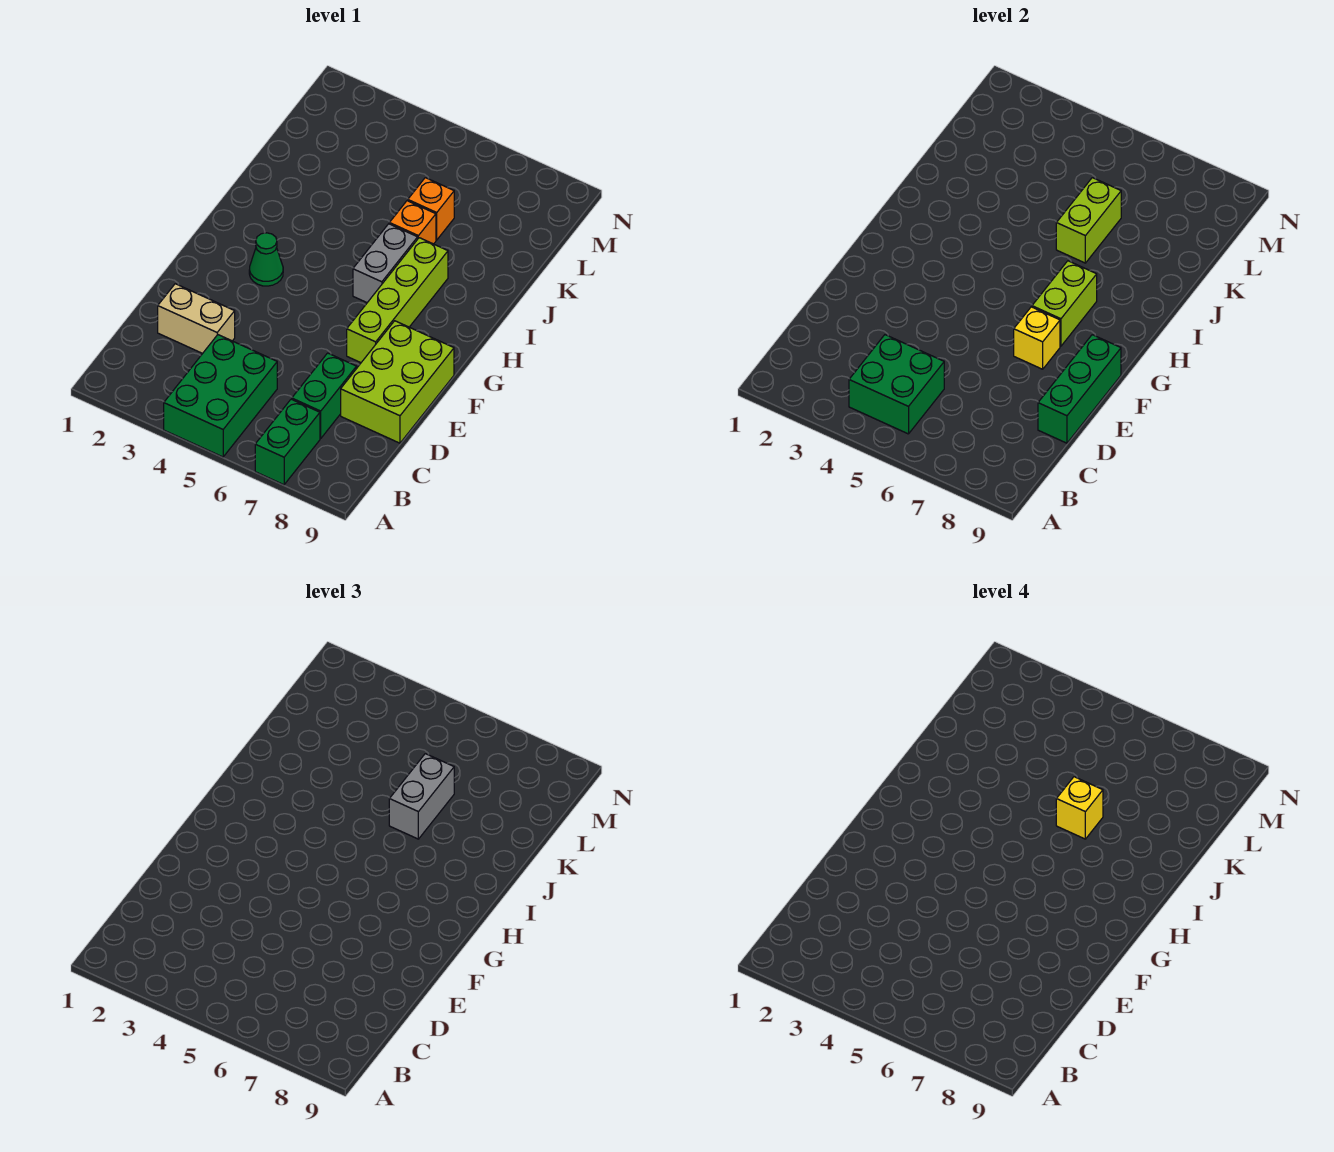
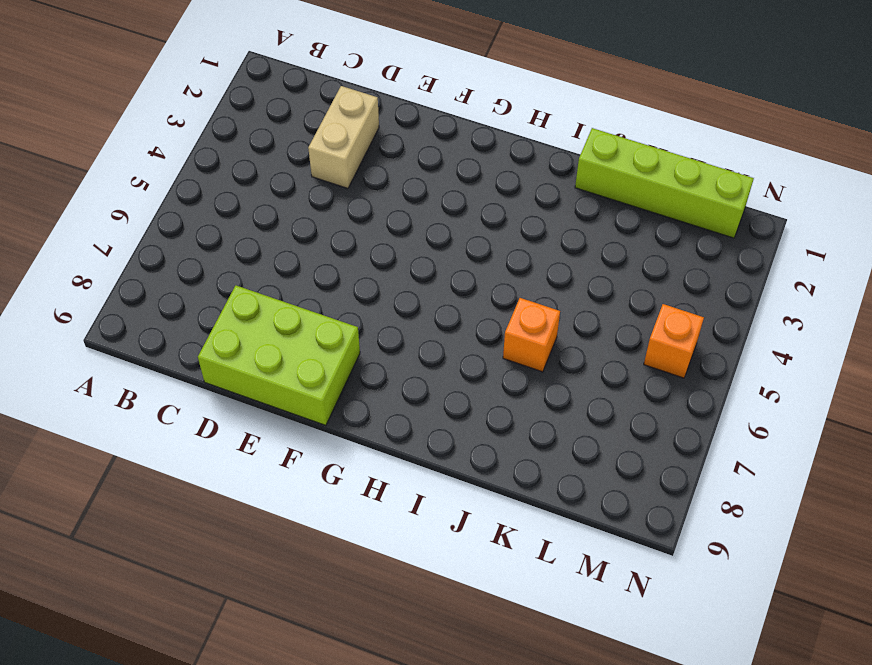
lime 1x4 brick [575,128,754,238] -> lime 1x4 brick moved to [347,238,448,363]
orange 1x1 brick [644,304,704,378] -> orange 1x1 brick moved to [408,178,454,240]
none -> green 2x3 brick [164,335,277,457]
none -> green 1x2 brick [255,399,320,485]
none -> green 1x2 brick [292,353,357,438]

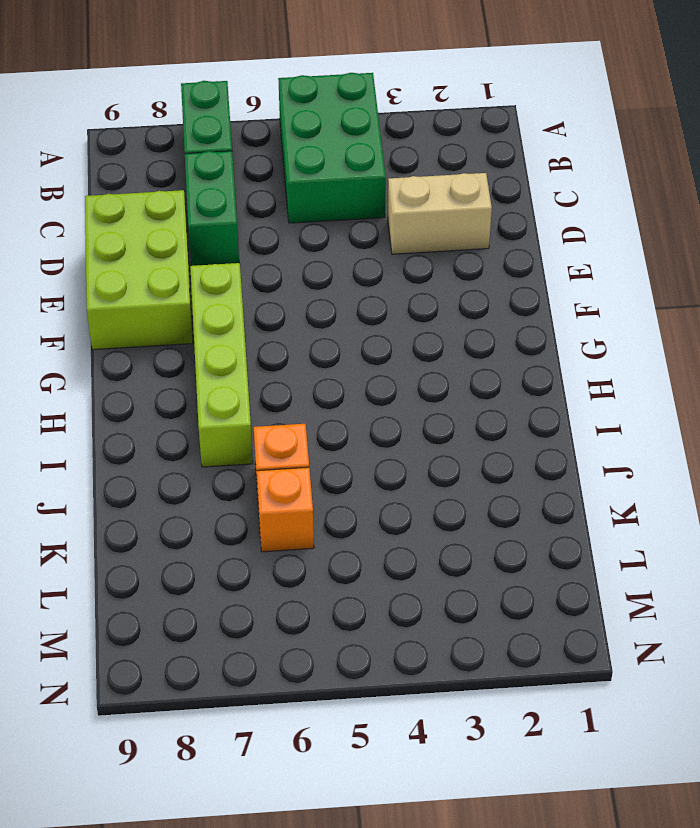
none -> green 1x1 cone [249,233,283,286]
none -> grey 1x2 brick [353,224,418,303]
none -> green 2x2 brick [849,335,944,434]

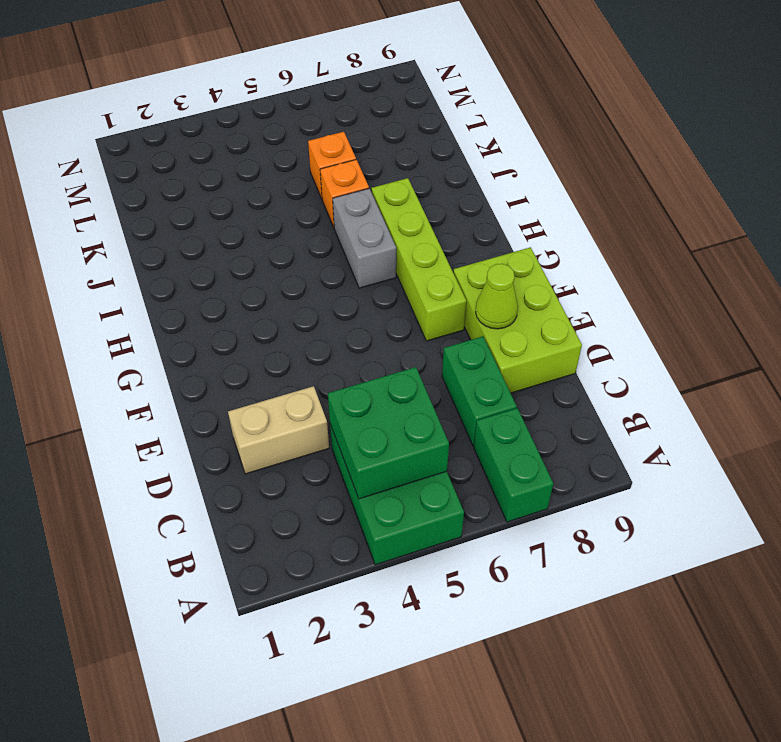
lime 1x1 cone [476,264,518,329] -> none
none -> green 1x1 cone [249,233,283,286]
none -> green 1x3 brick [1038,335,1121,443]
none -> yellow 1x1 brick [1014,307,1060,369]

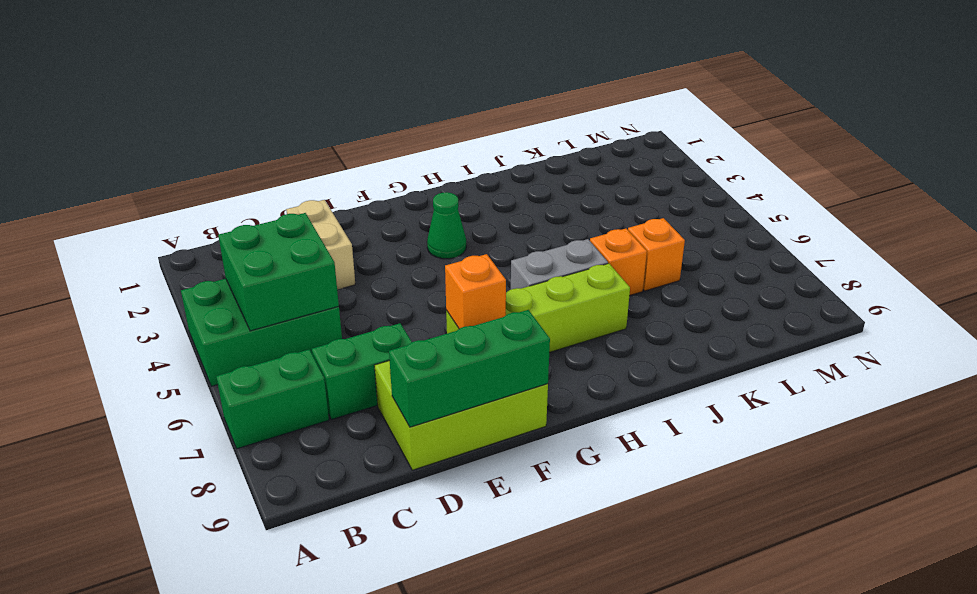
orange 1x1 brick [445,254,506,329] -> yellow 1x1 brick [1014,307,1060,369]
none -> lime 1x2 brick [1032,261,1097,346]
none -> lime 1x2 brick [1056,178,1121,263]
none -> grey 1x2 brick [389,754,454,839]

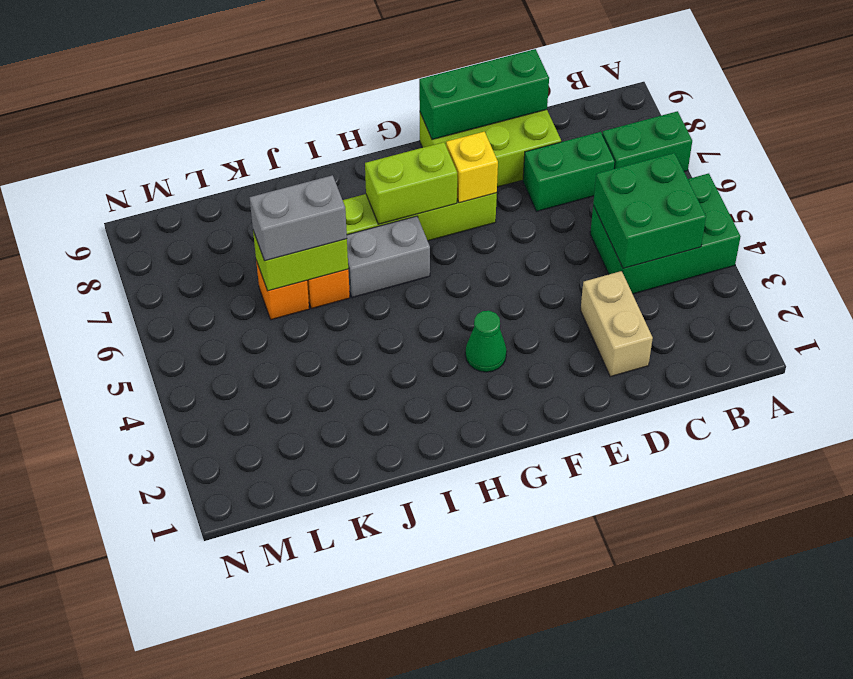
none -> yellow 1x1 brick [1056,777,1103,839]

